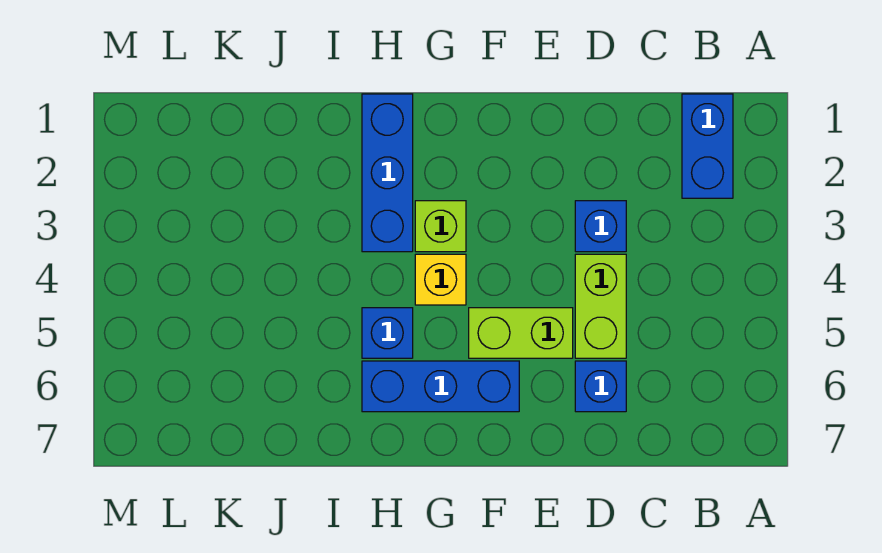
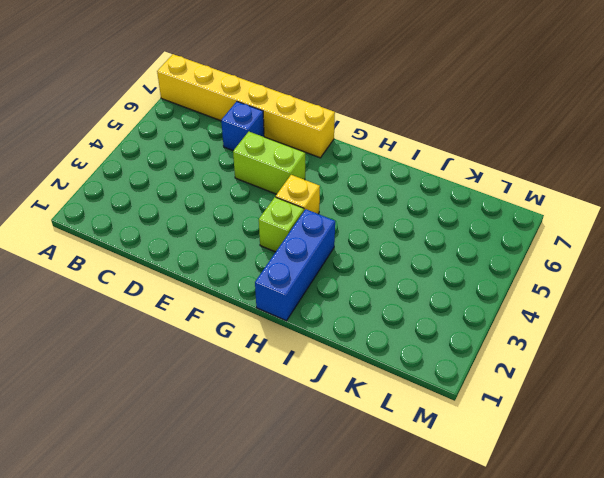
yellow 1x6 brick [157,54,335,158] -> none
none -> blue 1x2 brick [682,94,733,198]
none -> blue 1x1 brick [575,201,626,252]

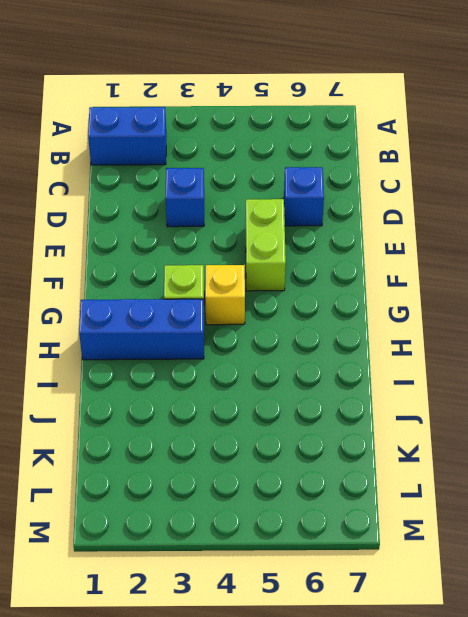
none -> lime 1x2 brick [575,254,626,358]
none -> blue 1x3 brick [362,361,519,412]

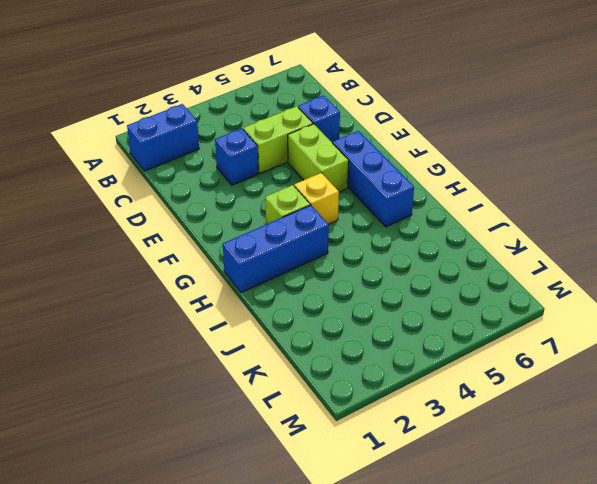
none -> blue 1x1 brick [362,308,413,358]

